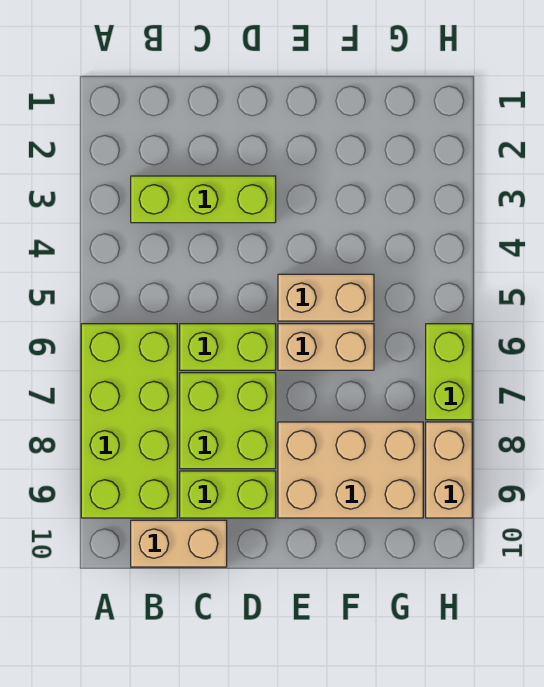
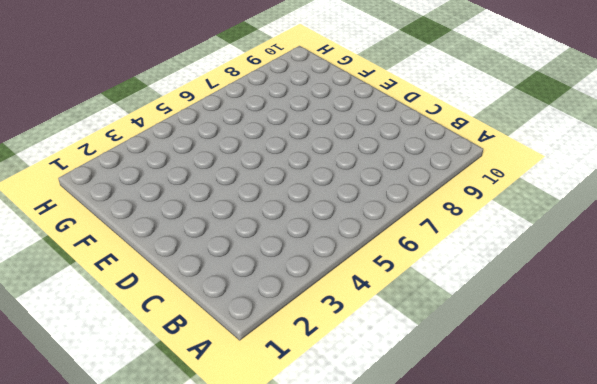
none -> lime 2x4 brick [81,324,177,518]
none -> lime 1x3 brick [131,176,276,223]

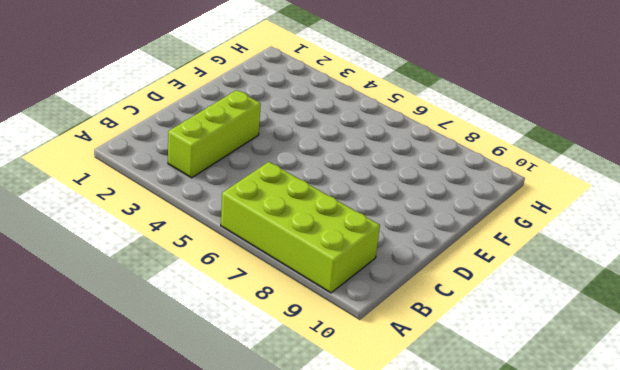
none -> tan 1x2 brick [131,520,227,567]
none -> lime 1x2 brick [180,324,276,370]

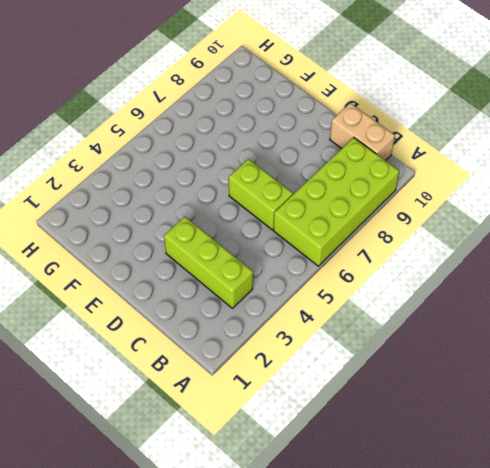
none -> lime 2x2 brick [180,373,276,469]
none -> lime 1x2 brick [180,471,276,518]

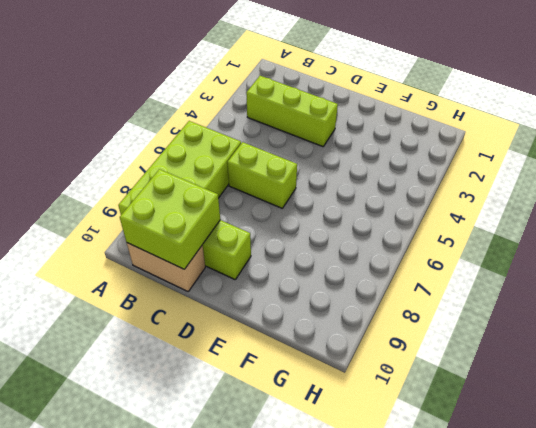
lime 2x2 brick [120,169,220,269] -> lime 2x2 brick moved to [180,373,276,469]
none -> tan 1x2 brick [278,274,374,321]
none -> tan 1x2 brick [278,324,374,370]

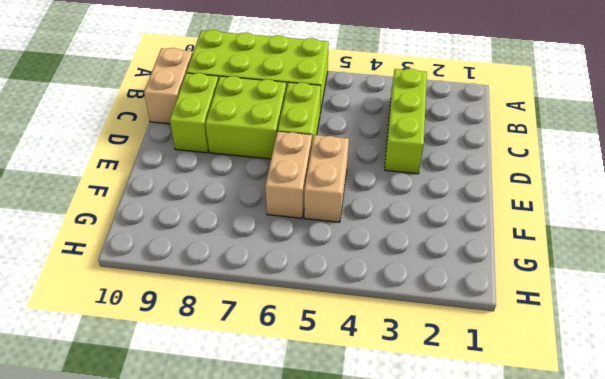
none -> tan 2x3 brick [278,422,423,518]
none -> lime 1x2 brick [426,324,472,420]

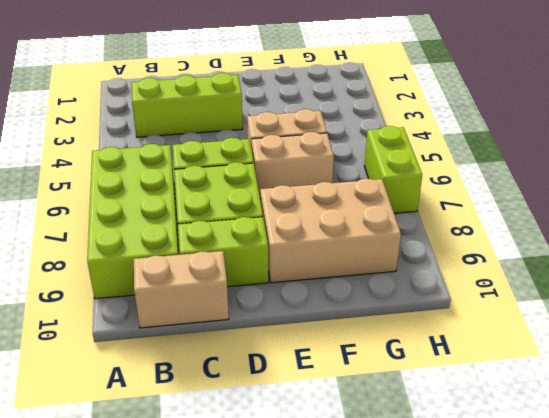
none -> tan 1x2 brick [426,422,472,518]

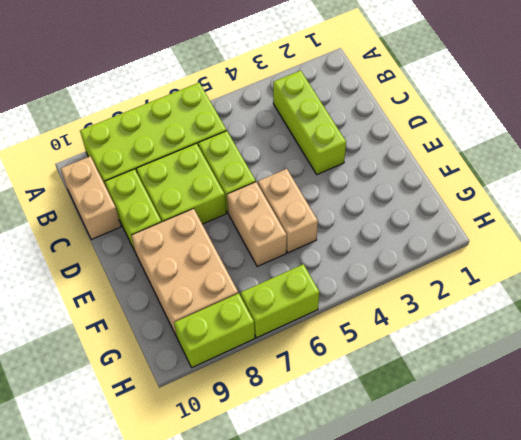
lime 1x2 brick [174,293,255,367] -> tan 1x2 brick [426,422,472,518]

